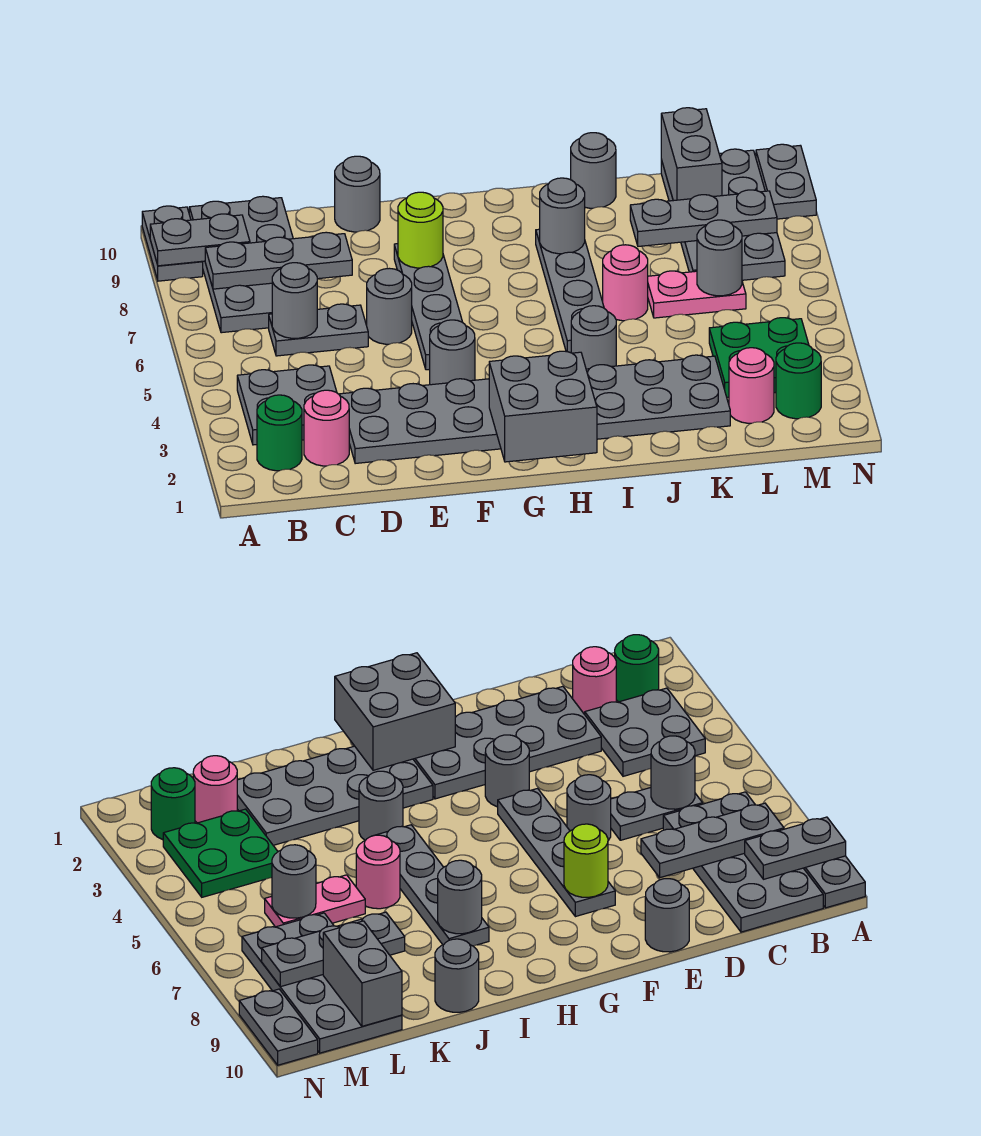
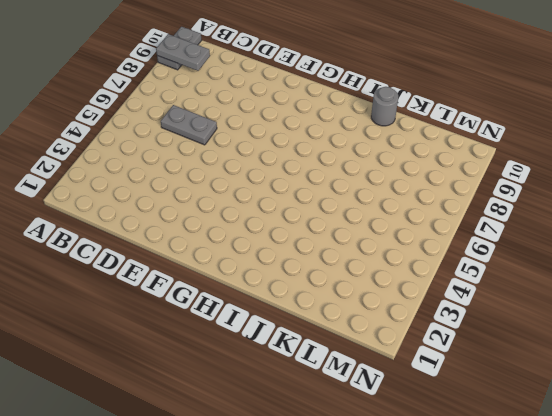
none -> green 1x1 round brick [257,395,302,471]
none -> grey 2x2 plate [237,365,337,445]
none -> grey 2x4 plate [189,196,293,333]
none -> pink 1x1 round brick [304,390,349,466]

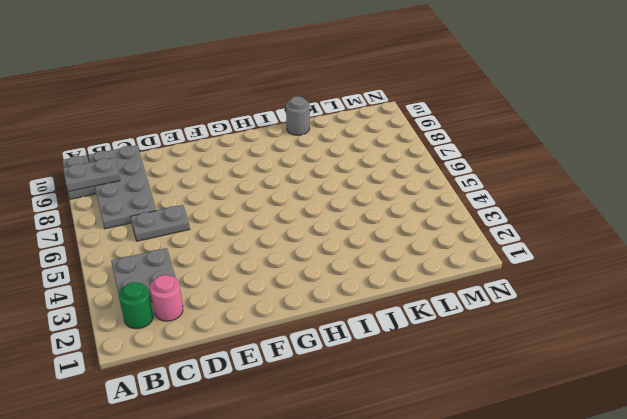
none -> grey 2x4 plate [340,379,501,464]
none -> grey 1x1 round brick [367,268,412,344]
none -> grey 1x1 round brick [335,156,380,232]
none -> grey 1x1 round brick [430,320,475,385]

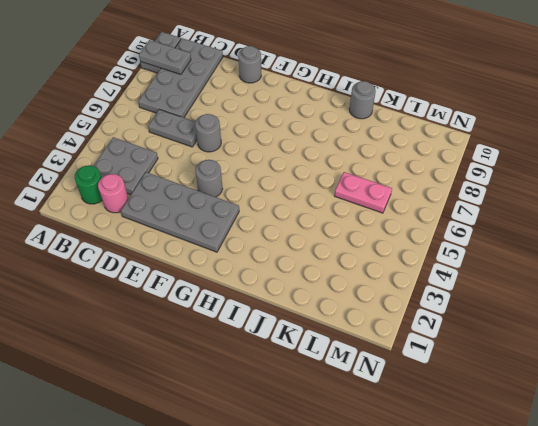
none -> grey 1x4 plate [394,244,462,370]
none -> grey 2x4 plate [586,355,730,439]
none -> grey 1x1 round brick [571,306,616,369]
none -> grey 1x4 plate [536,229,604,353]

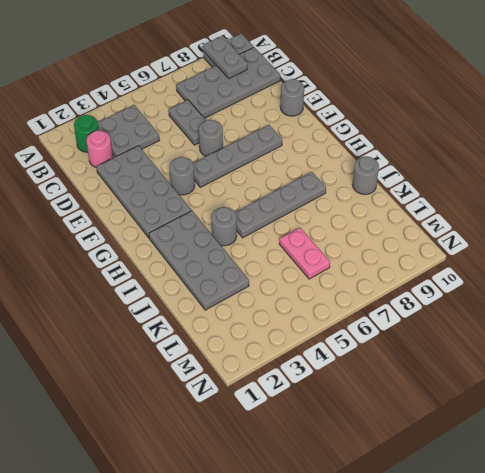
none -> pink 1x1 round brick [603,245,648,321]
none -> pink 1x1 round brick [729,348,774,423]
none -> green 2x2 plate [709,318,809,397]
none -> grey 2x4 plate [661,149,785,280]

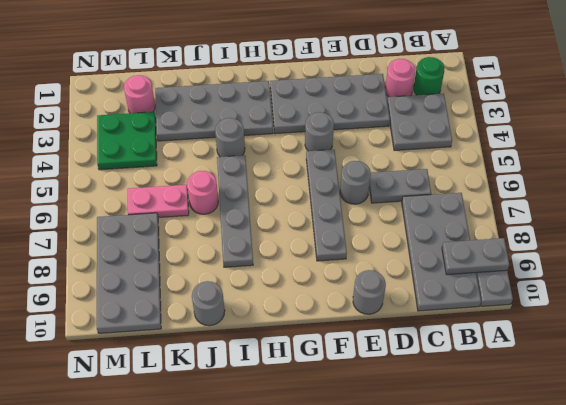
none -> green 1x1 round brick [776,343,821,419]
none -> grey 1x2 plate [756,144,816,219]
none -> grey 1x3 plate [205,232,352,289]
none -> grey 1x1 round brick [272,263,317,338]

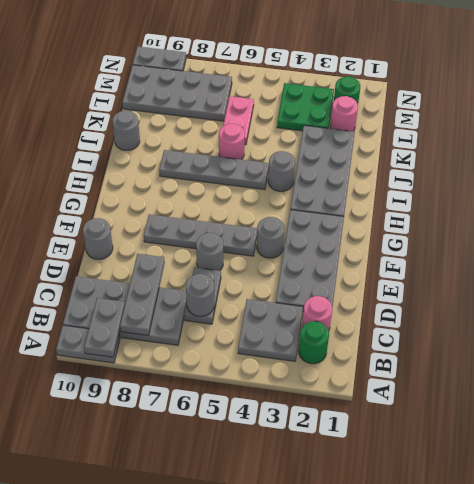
none -> lime 1x1 round brick [398,192,443,268]
none -> grey 2x2 brick [489,351,597,462]
none -> grey 1x1 round brick [540,178,585,254]
none -> grey 1x3 plate [630,190,777,246]

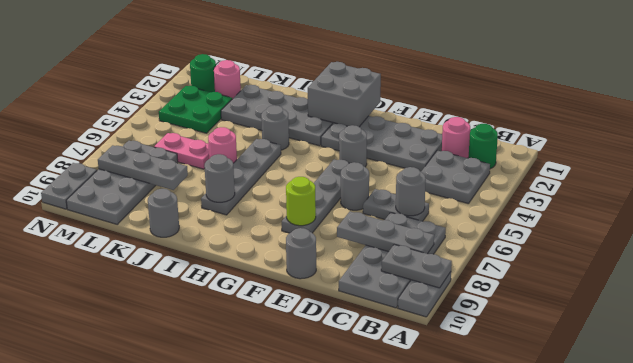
none -> grey 1x1 round brick [697,220,742,296]
none -> grey 1x2 brick [661,108,722,201]

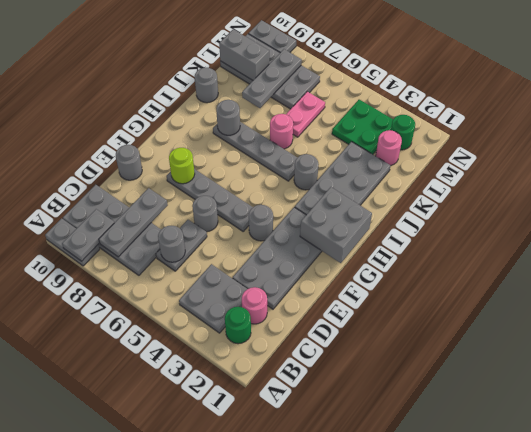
none -> grey 1x1 round brick [697,220,742,296]

